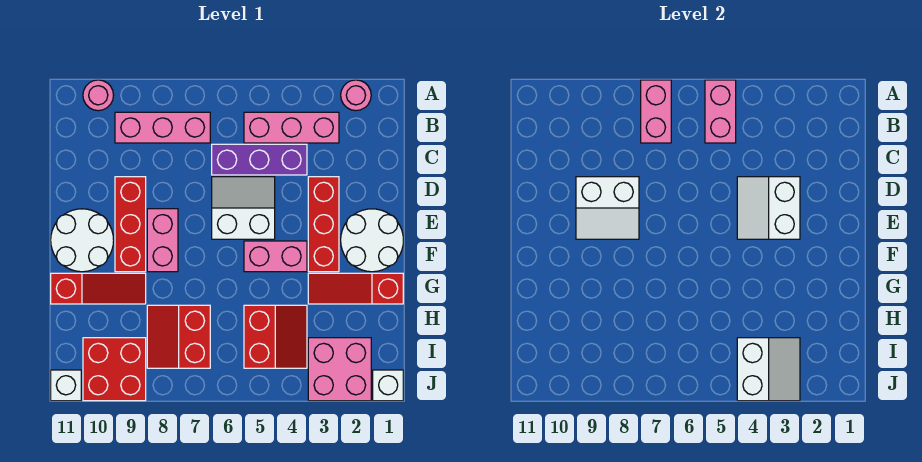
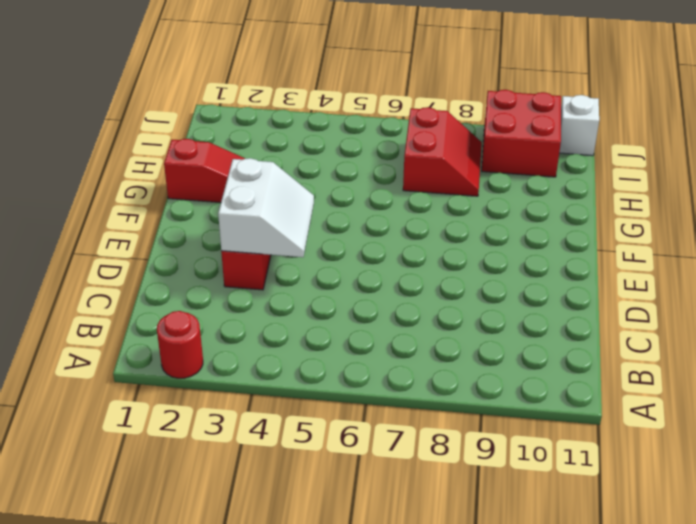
red 1x1 round brick [157,311,203,378] -> pink 1x1 round brick [341,80,371,111]
none -> pink 1x1 round brick [83,80,114,111]
none -> pink 1x3 brick [244,112,339,143]
none -> pink 1x3 brick [115,112,210,143]

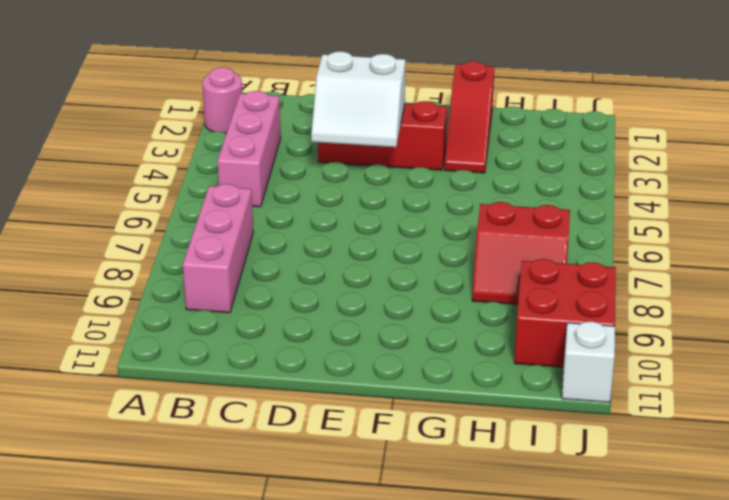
none -> pink 1x1 round brick [83,80,114,111]
none -> purple 1x3 brick [212,144,307,175]
none -> white 2x2 slope [212,177,275,239]

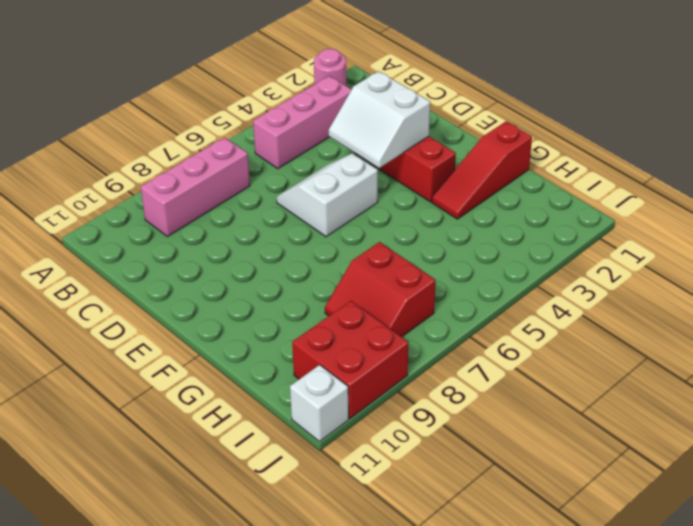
none -> pink 1x1 round brick [83,80,114,111]
none -> purple 1x3 brick [212,144,307,175]
none -> red 1x3 brick [115,177,146,272]

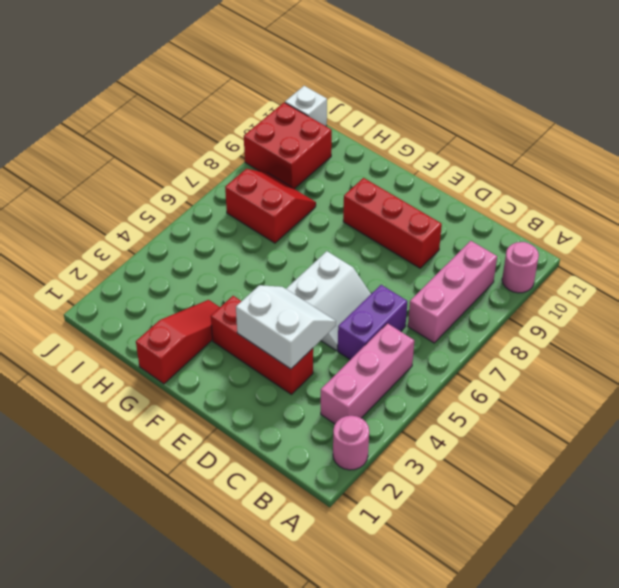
purple 1x2 brick [338,285,407,360] -> purple 1x3 brick [212,144,307,175]
none -> white 2x2 round brick [341,209,403,272]
none -> pink 1x2 brick [147,209,178,272]
none -> white 2x2 round brick [51,209,114,272]

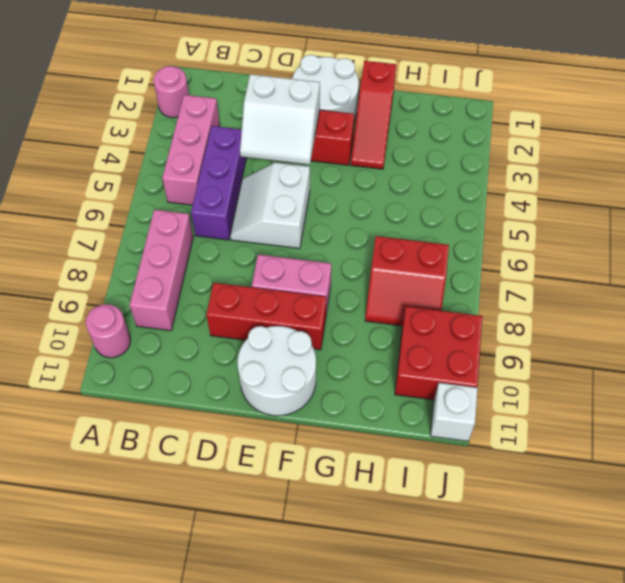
none -> pink 1x2 brick [244,241,307,272]
none -> red 1x3 slope [51,273,146,304]
none -> red 2x2 slope [244,305,307,368]

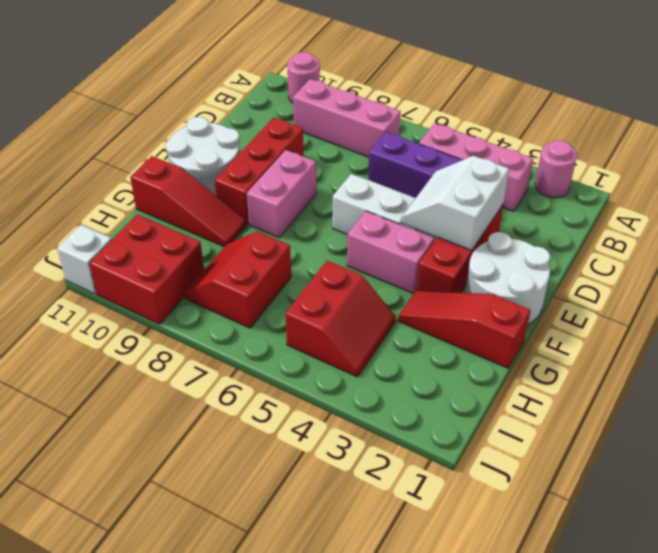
none -> pink 2x2 brick [308,338,371,401]
none -> white 1x1 brick [373,370,403,401]
none -> pink 1x2 brick [705,80,736,143]

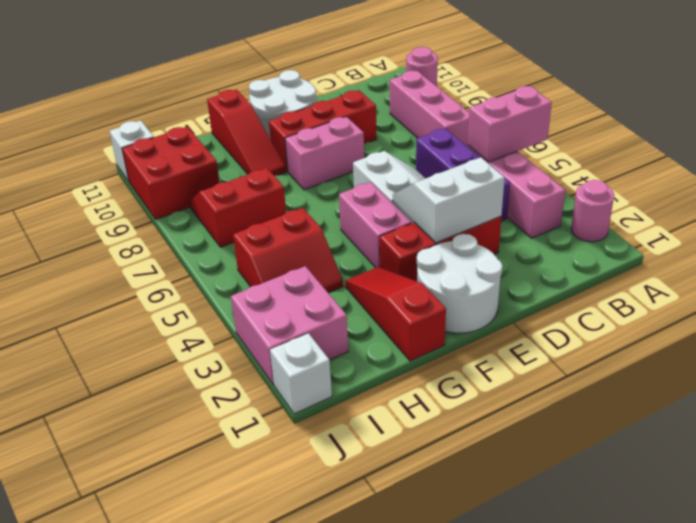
none -> pink 1x2 brick [641,80,671,143]
none -> white 2x2 slope [576,177,639,239]
none -> white 2x2 slope [737,338,800,401]

